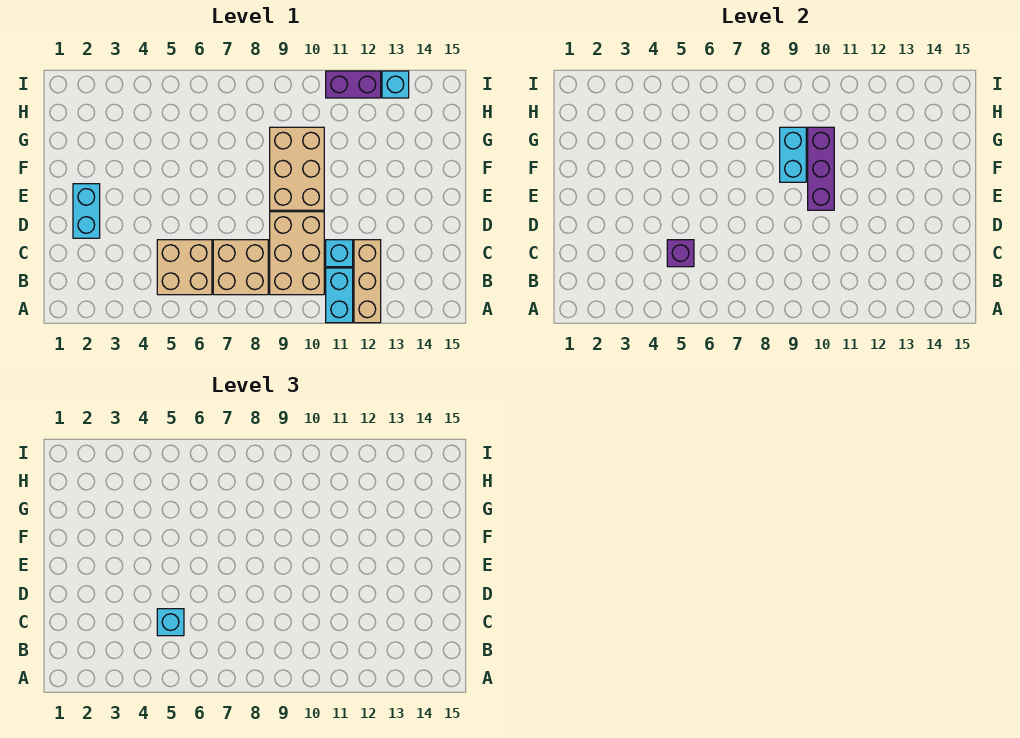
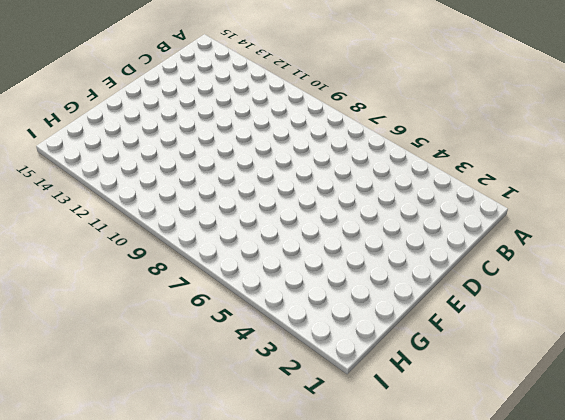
none -> cyan 1x2 brick [326,268,353,323]
none -> tan 1x3 brick [354,240,381,323]
none -> tan 2x2 brick [157,240,212,295]

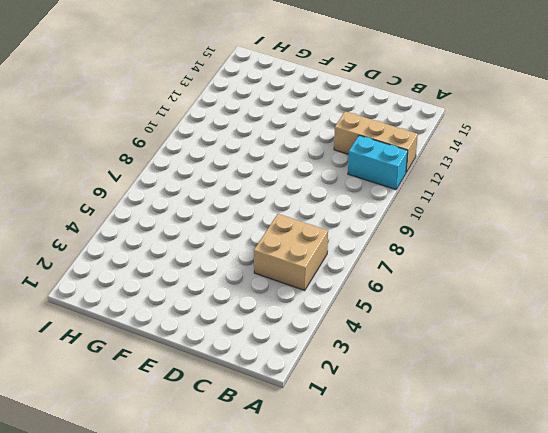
none -> tan 2x2 brick [213,240,268,295]
none -> tan 2x3 brick [270,212,324,295]
none -> cyan 1x1 brick [326,240,353,267]

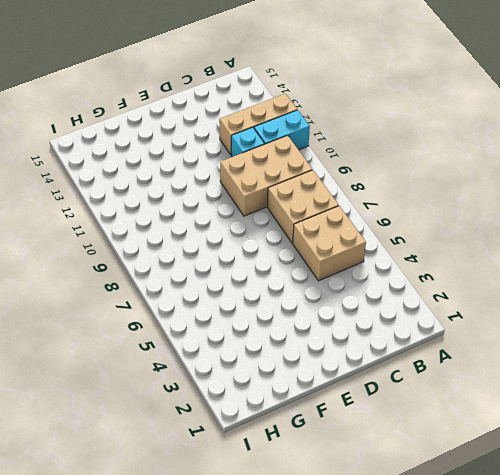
none -> cyan 1x2 brick [73,184,100,238]
none -> tan 2x3 brick [270,127,324,210]
none -> purple 1x2 brick [326,71,381,98]

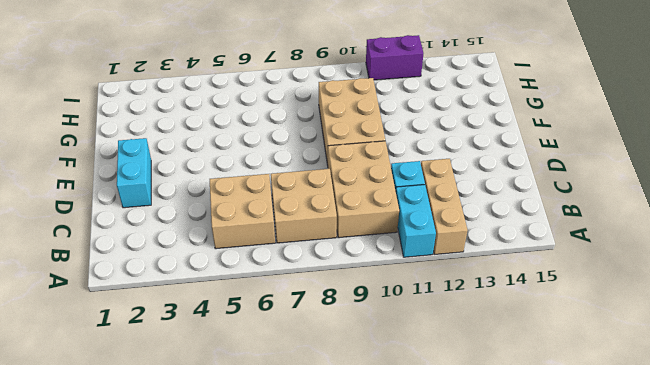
none -> cyan 1x1 brick [382,71,409,98]
none -> purple 1x1 brick [667,240,694,267]
none -> purple 1x3 brick [808,127,834,210]

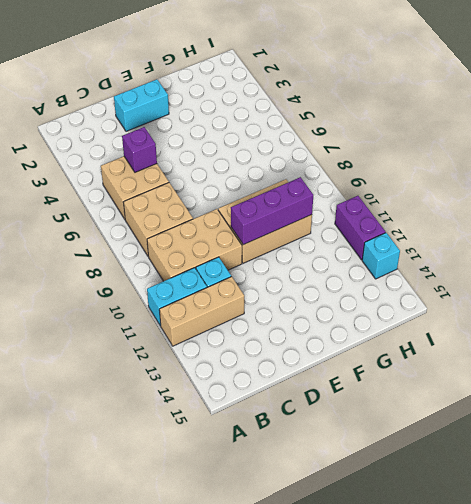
none -> cyan 1x2 brick [780,127,806,182]
none -> cyan 1x1 brick [157,609,184,636]

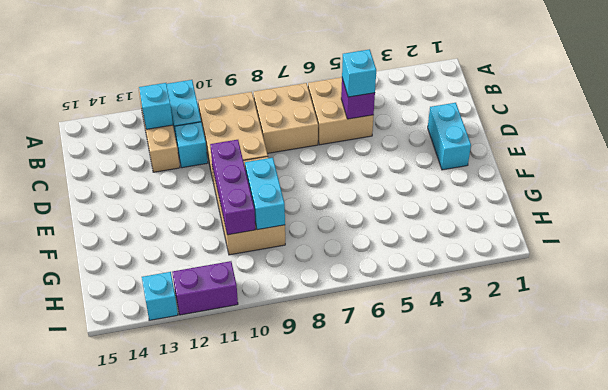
cyan 1x1 brick [139,83,173,129] -> none

